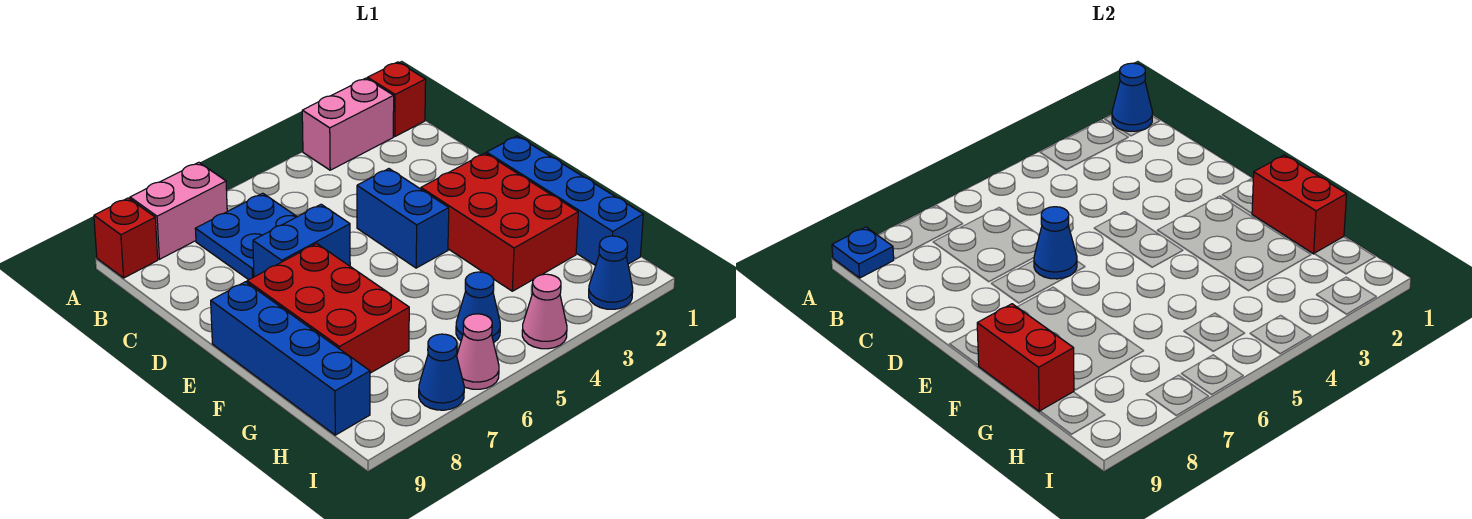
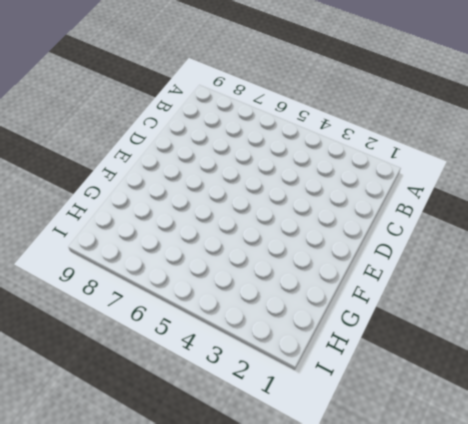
none -> red 1x1 brick [368,62,426,137]
none -> pink 1x2 brick [302,78,394,170]
none -> pink 1x2 brick [130,162,227,259]

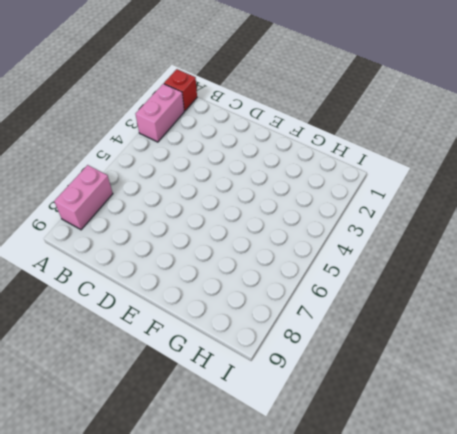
none -> red 1x1 brick [94,198,158,278]
none -> blue 2x2 plate [195,193,297,280]
none -> blue 1x2 brick [357,169,449,268]

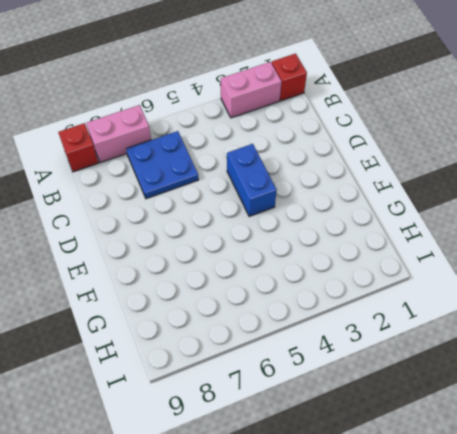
none -> blue 1x2 brick [253,204,350,277]
none -> blue 1x4 brick [487,136,643,266]
none -> red 2x3 brick [421,153,578,291]

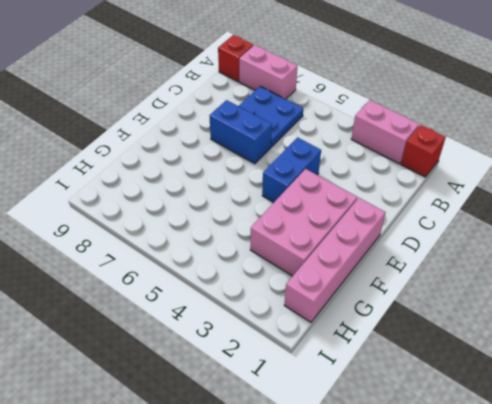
pink 1x4 brick [284,198,385,322] -> blue 1x4 brick [487,136,643,266]
pink 2x3 brick [250,169,357,276] -> red 2x3 brick [421,153,578,291]
none -> red 2x3 brick [247,243,409,373]
none -> blue 1x4 brick [211,282,370,435]
none -> blue 1x1 cone [456,272,500,343]

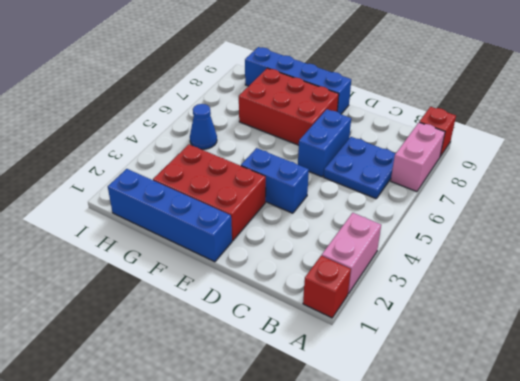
none -> blue 1x1 cone [589,236,633,309]
none -> pink 1x1 cone [522,274,567,349]
none -> pink 1x1 cone [457,314,499,389]

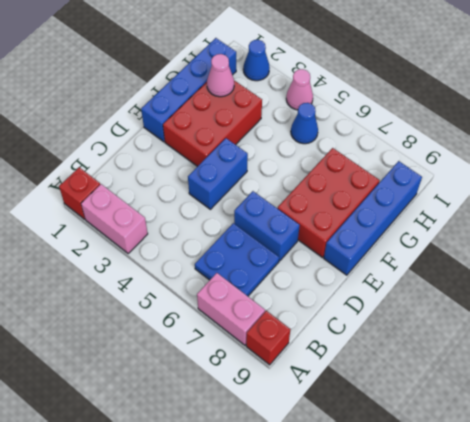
pink 1x1 cone [207,54,234,97] -> pink 1x1 cone moved to [457,314,499,389]
none -> blue 1x1 cone [419,334,464,410]
none -> blue 1x1 cone [1112,63,1153,131]
none -> blue 1x1 plate [832,227,894,278]

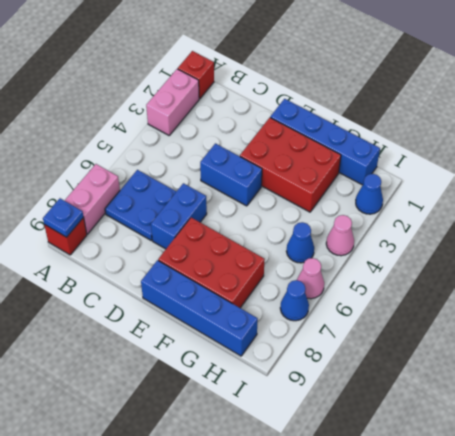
none -> blue 1x1 cone [1112,63,1153,131]
none -> blue 1x1 cone [1034,207,1077,279]
none -> red 1x2 brick [1252,155,1347,254]

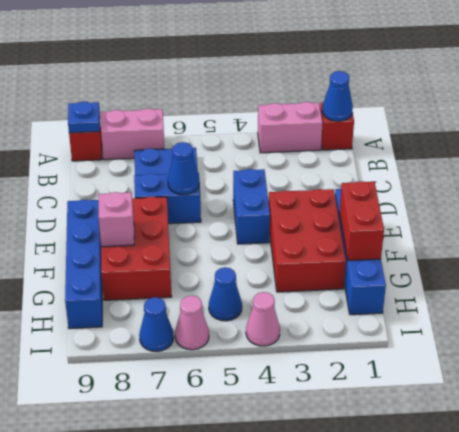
pink 1x1 brick [99,192,134,247] -> none
none -> blue 1x1 cone [589,236,633,309]
none -> red 1x2 brick [977,304,1074,411]

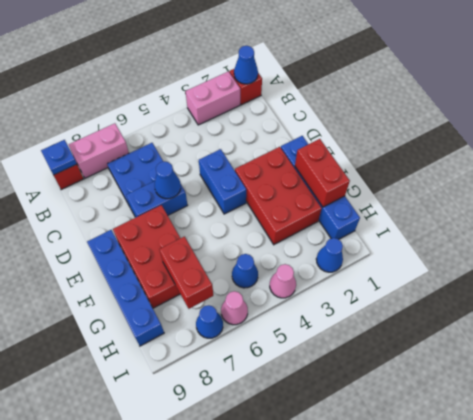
red 1x2 brick [159,237,213,309] -> red 1x2 brick moved to [977,304,1074,411]

